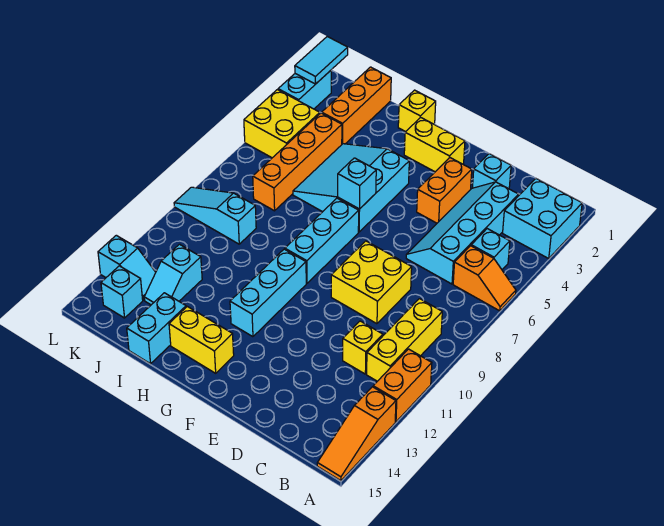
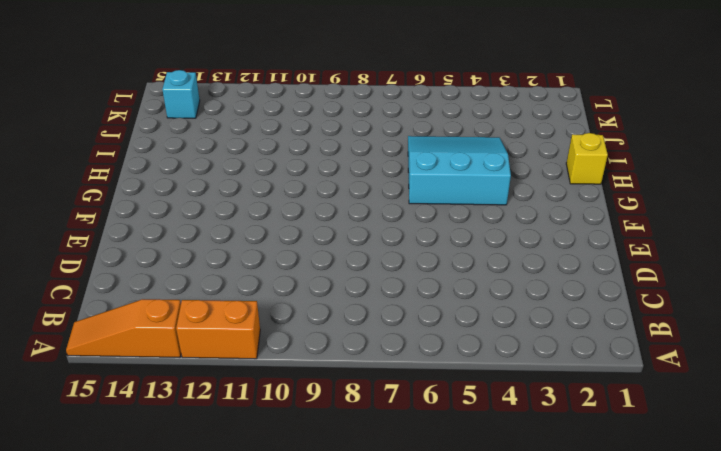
none -> cyan 2x2 brick [503,179,582,258]
none -> orange 1x2 slope [453,246,516,311]
none -> cyan 1x1 brick [471,229,510,269]

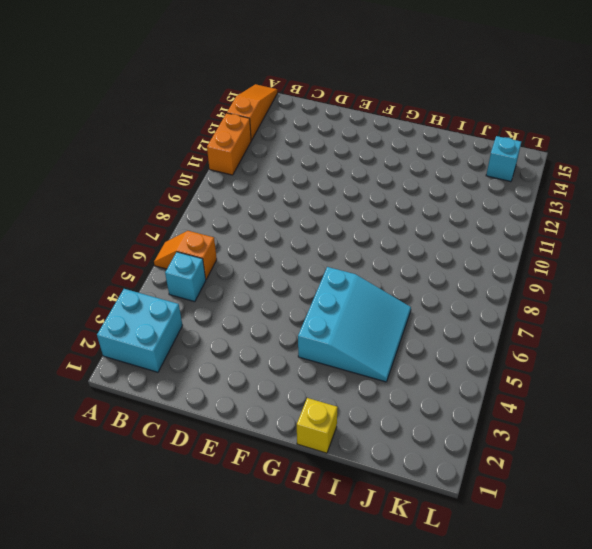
none -> yellow 1x3 brick [367,299,442,381]
none -> cyan 2x4 slope [406,182,519,284]
none -> yellow 1x1 brick [343,321,383,374]

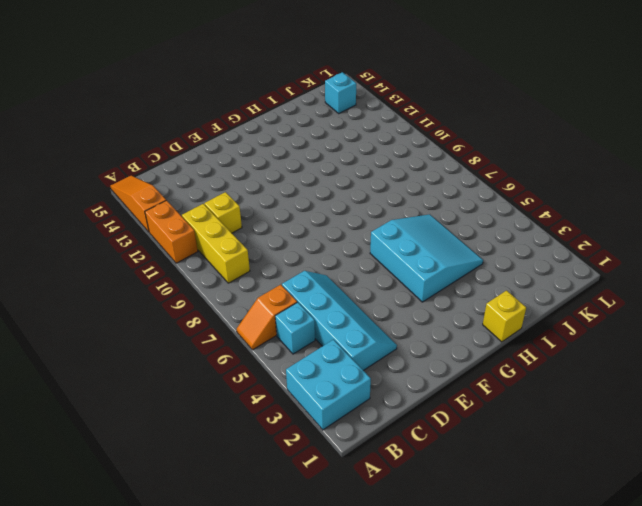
none -> cyan 1x1 brick [473,154,511,189]
none -> yellow 2x2 brick [331,241,412,324]
none -> orange 1x2 brick [417,158,472,223]

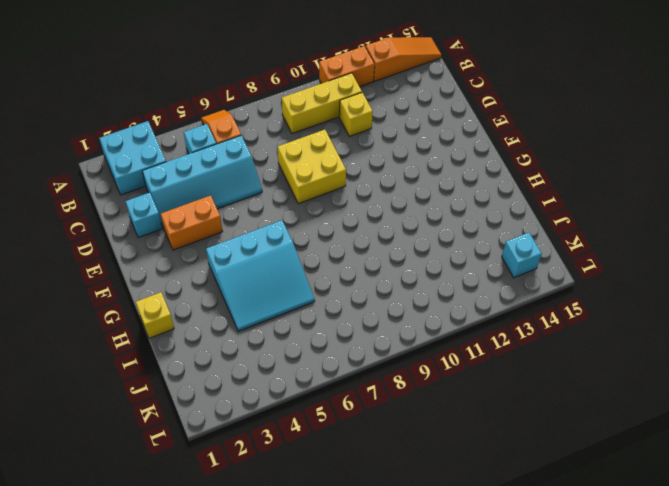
none -> yellow 1x2 brick [404,117,465,172]
none -> cyan 1x3 brick [285,198,359,283]
none -> cyan 1x3 brick [230,249,306,337]

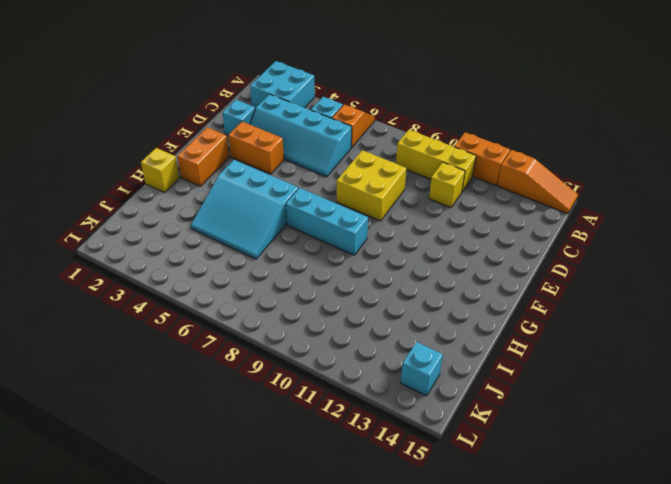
orange 1x2 brick [177,127,229,186] -> yellow 1x2 brick [404,117,465,172]
none -> cyan 1x3 brick [230,249,306,337]
none -> yellow 1x2 brick [169,307,234,373]
none -> cyan 1x2 brick [127,293,186,364]

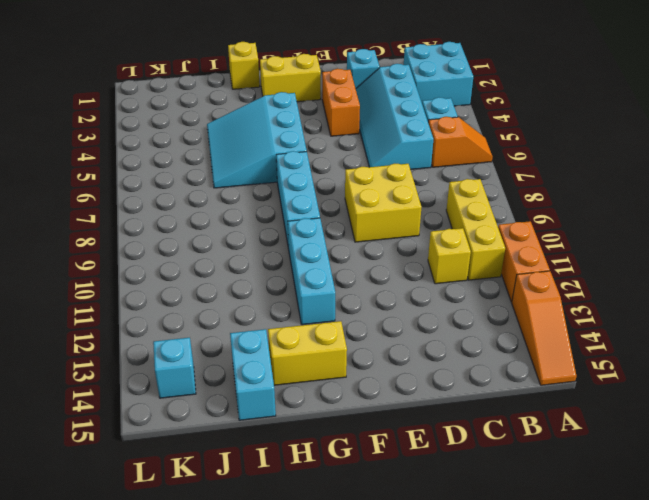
none -> orange 1x3 brick [322,67,391,144]
none -> orange 1x4 brick [253,113,342,211]
none -> cyan 1x3 slope [174,187,256,244]

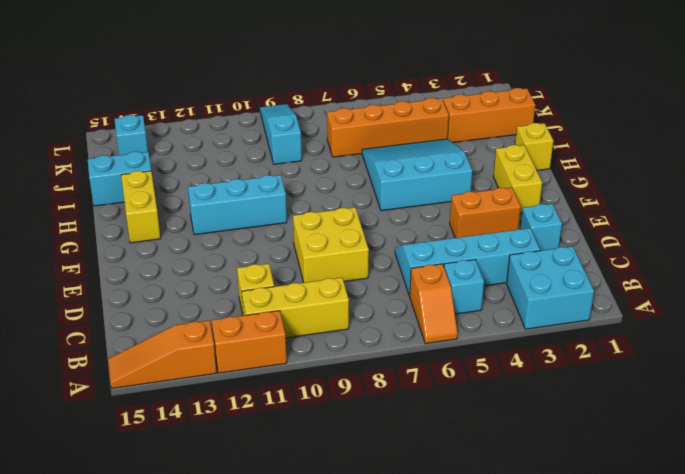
none -> cyan 1x3 brick [285,198,359,283]
none -> cyan 1x2 slope [144,244,202,305]
none -> yellow 2x2 brick [244,90,320,158]

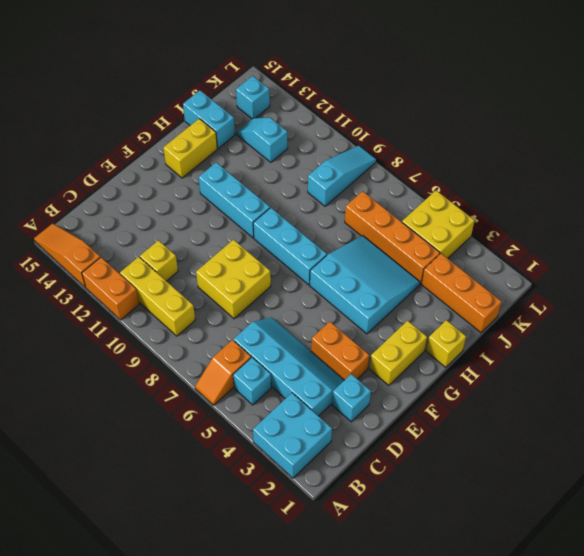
none -> cyan 1x2 slope [98,235,156,300]
none -> cyan 1x2 brick [278,71,331,109]
none -> cyan 1x1 brick [338,158,376,209]

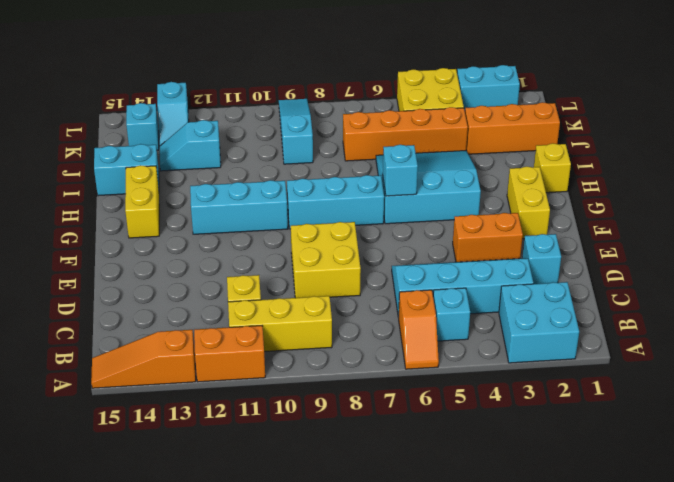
none -> cyan 1x2 tile [295,37,348,84]

